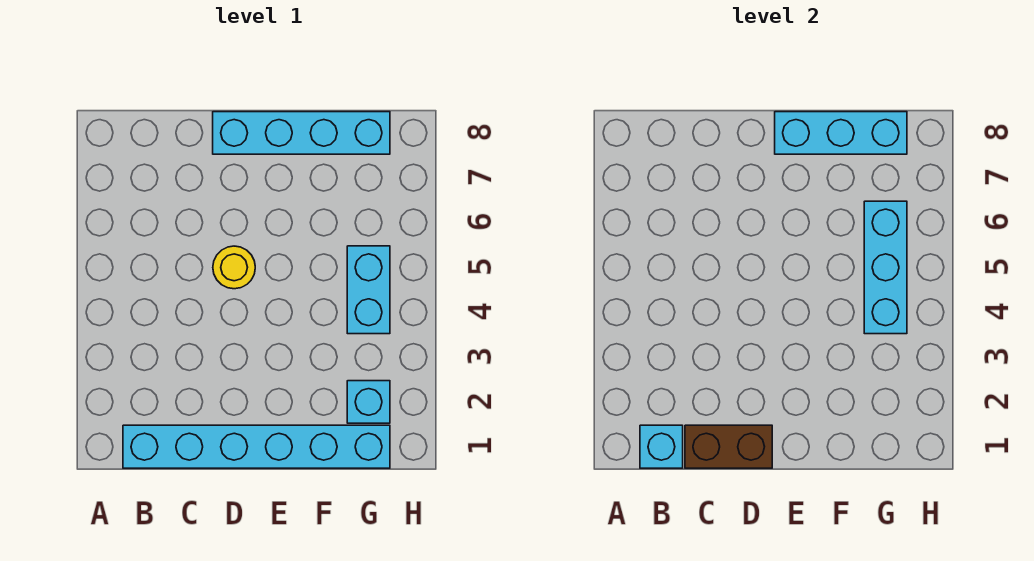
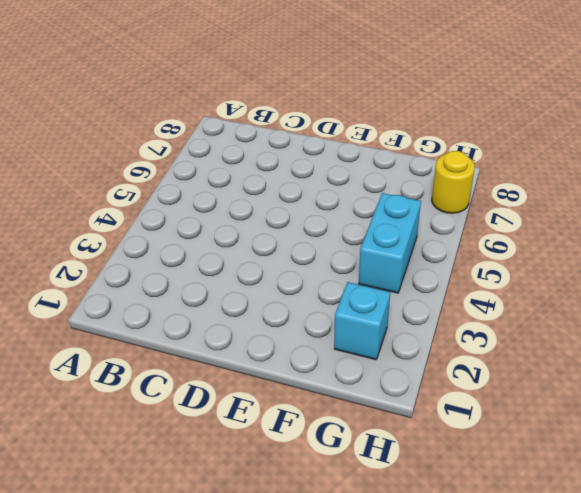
yellow 1x1 round brick [432,151,475,213] -> yellow 1x1 round brick moved to [213,246,255,289]
none -> cyan 1x6 brick [123,425,390,468]
none -> cyan 1x4 brick [213,112,390,154]

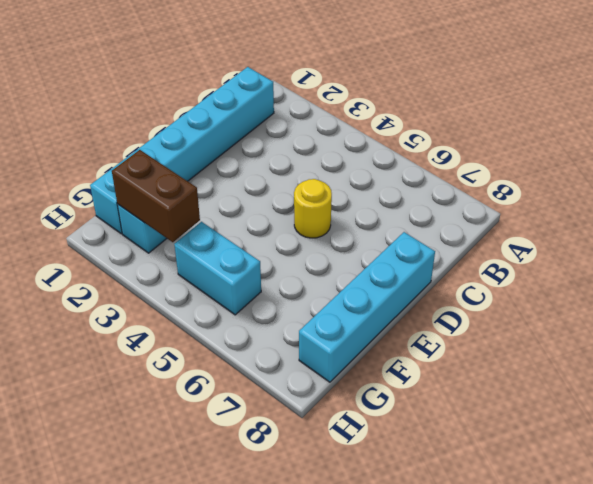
brown 1x2 brick [112,150,200,242] -> brown 1x2 brick turned to [685,425,772,468]
none -> cyan 1x1 brick [640,425,683,468]
none -> cyan 1x3 brick [775,112,907,154]

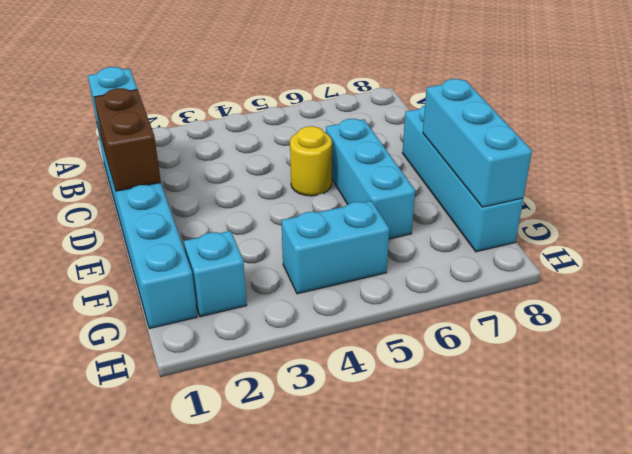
cyan 1x3 brick [326,119,415,239] -> cyan 1x3 brick turned to [864,201,907,334]

